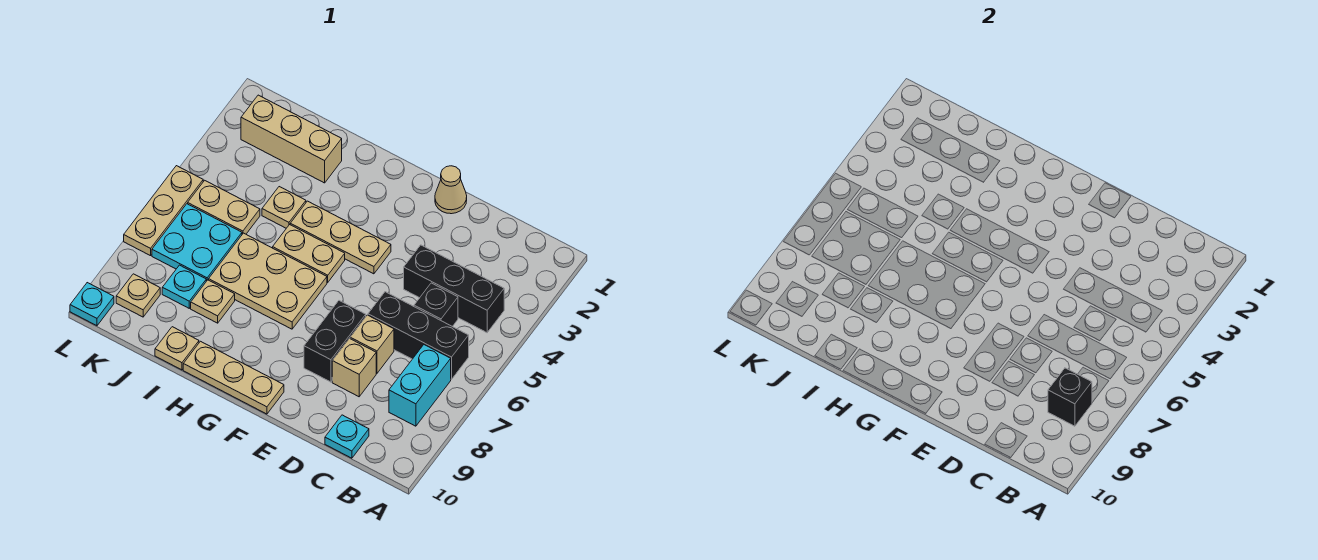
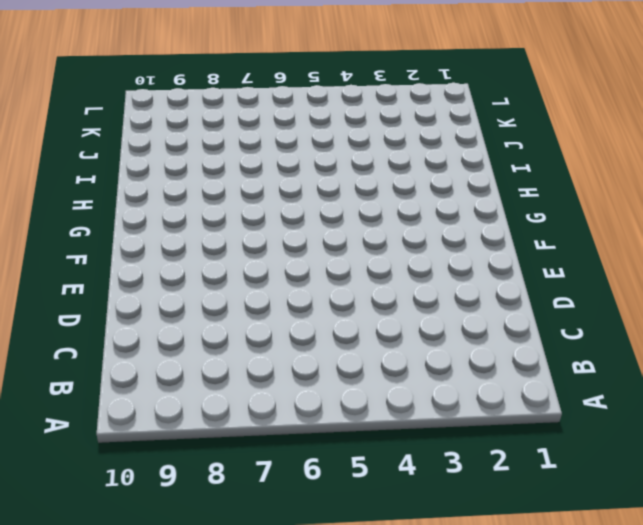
none -> black 1x3 brick [404,245,504,333]
none -> black 1x3 brick [368,292,469,379]
none -> cyan 1x2 brick [389,345,451,426]

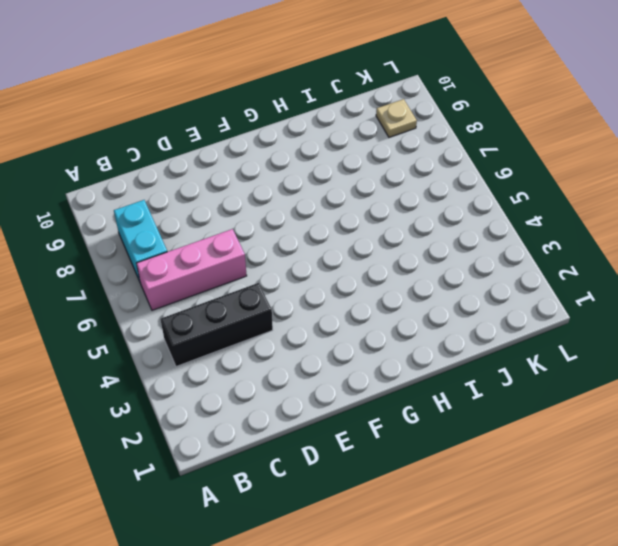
pink 1x3 brick [136,229,247,310] -> black 1x3 brick [368,292,469,379]
none -> black 1x1 brick [414,283,458,326]
none -> cyan 1x1 plate [325,415,369,458]
none -> tan 1x1 brick [350,315,394,373]

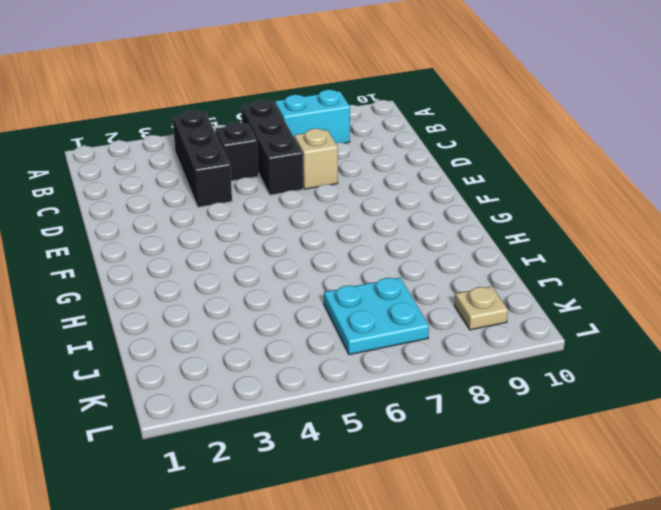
none -> cyan 1x1 plate [325,415,369,458]
none -> tan 1x1 brick [332,338,376,397]
none -> tan 1x1 cone [435,166,467,214]

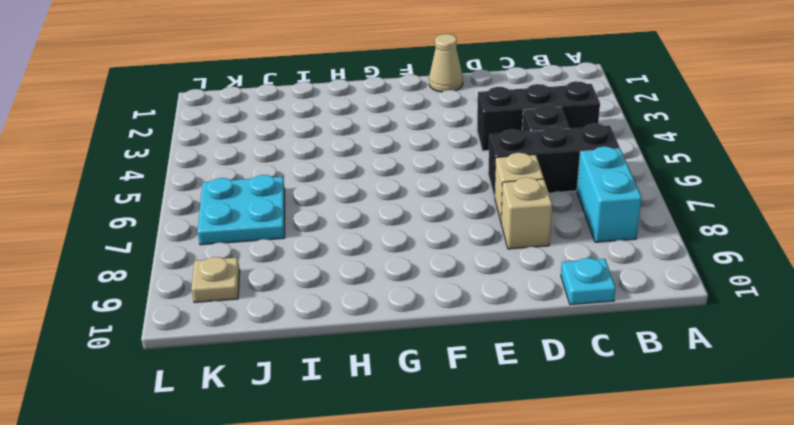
none -> black 1x2 brick [304,301,366,382]
none -> tan 1x3 plate [290,201,391,274]
none -> tan 1x3 plate [183,341,284,414]

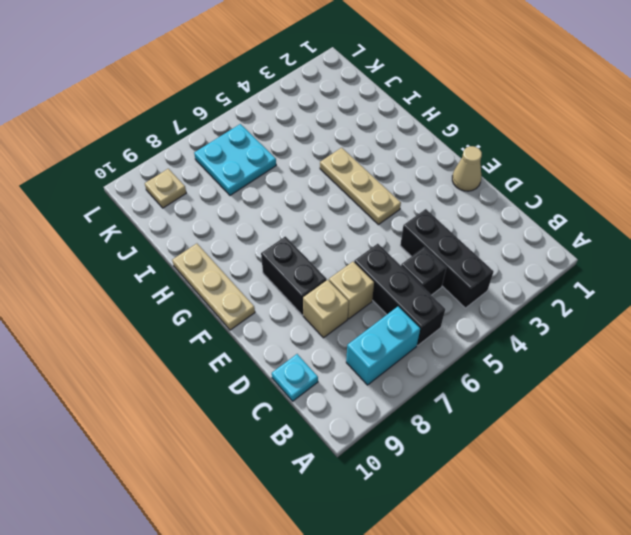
black 1x2 brick [261,236,327,315] -> black 1x2 brick turned to [304,301,366,382]
none -> tan 1x2 plate [273,225,345,282]
none -> tan 2x3 plate [209,233,327,329]
none -> tan 1x3 brick [241,95,342,183]

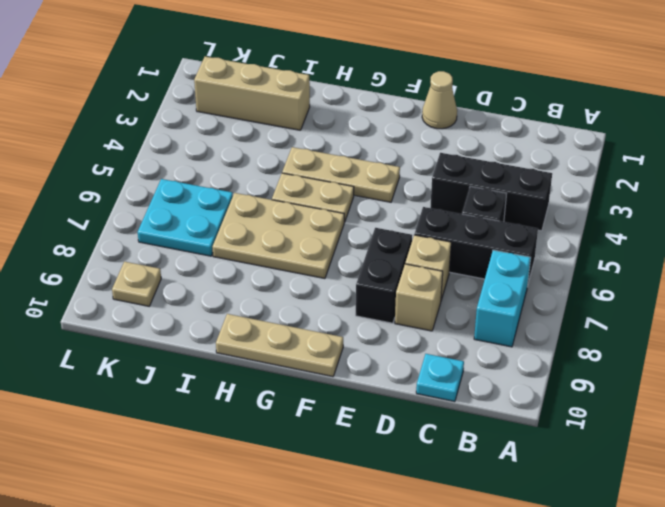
none -> tan 1x1 plate [262,187,306,228]
none -> tan 1x1 plate [191,280,235,323]
none -> tan 1x1 plate [155,327,199,370]

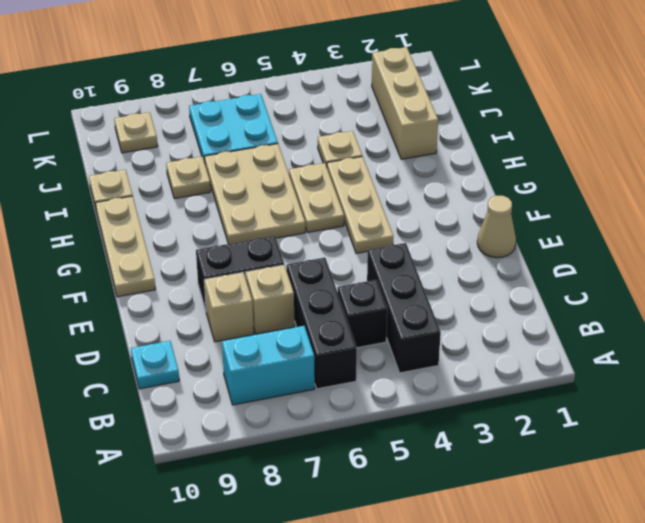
none -> tan 1x2 plate [188,180,260,234]
none -> cyan 1x1 plate [162,265,206,308]
none -> tan 1x3 plate [124,166,203,256]

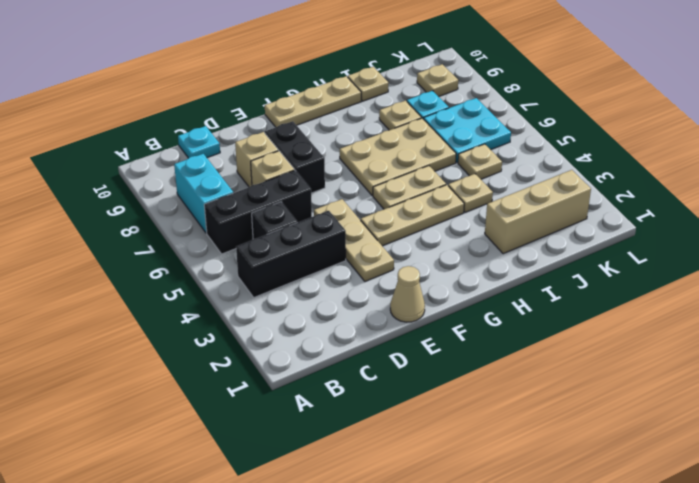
tan 1x3 plate [314,199,394,281] -> tan 1x3 plate moved to [124,166,203,256]
tan 1x1 plate [458,144,502,179] -> tan 1x2 plate [188,180,260,234]
none -> cyan 1x1 plate [70,283,114,326]
none -> black 1x1 brick [1048,368,1092,426]

